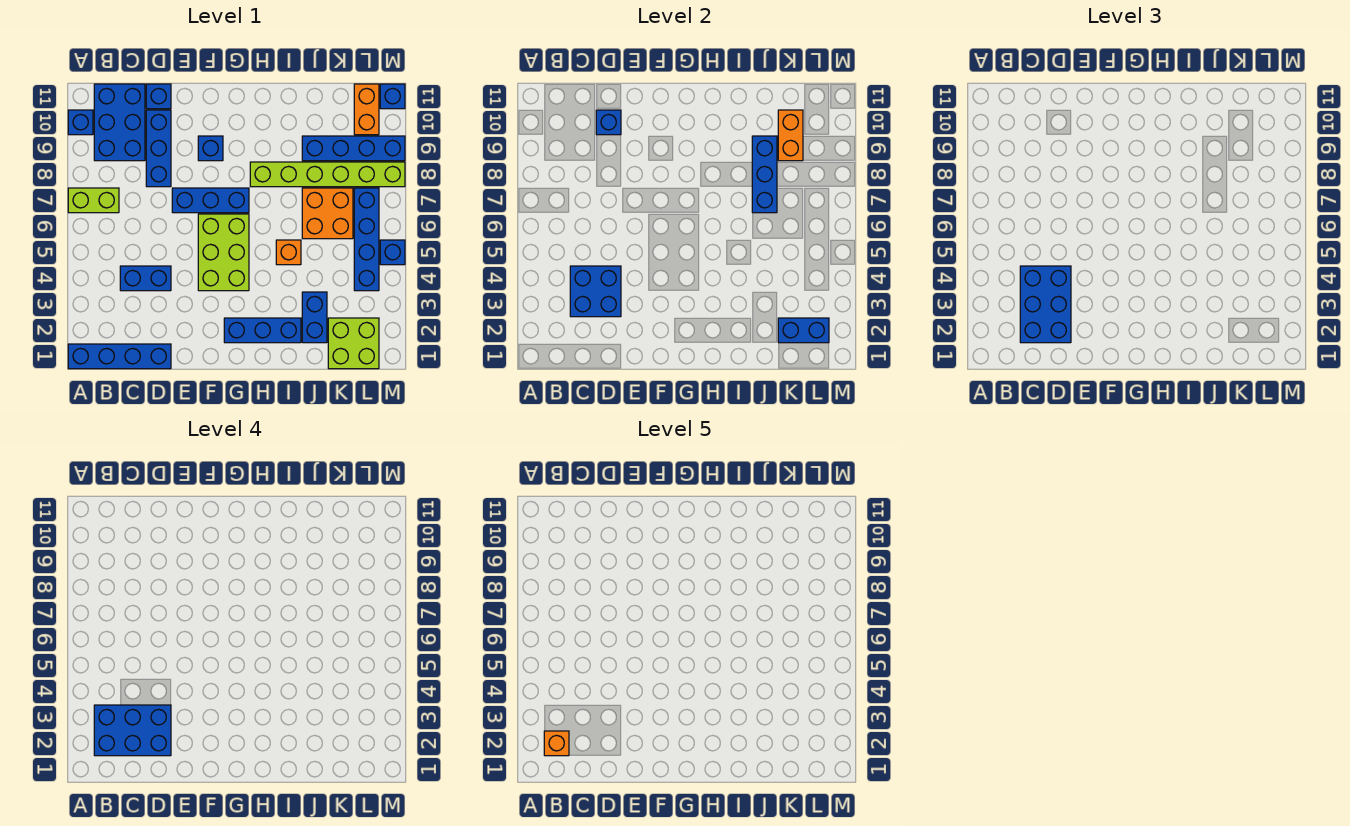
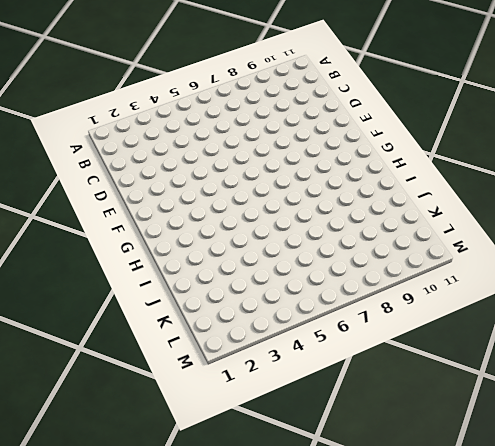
none -> blue 1x4 brick [68,344,171,369]
none -> lime 1x2 brick [68,188,119,213]
none -> blue 1x1 brick [68,110,93,135]

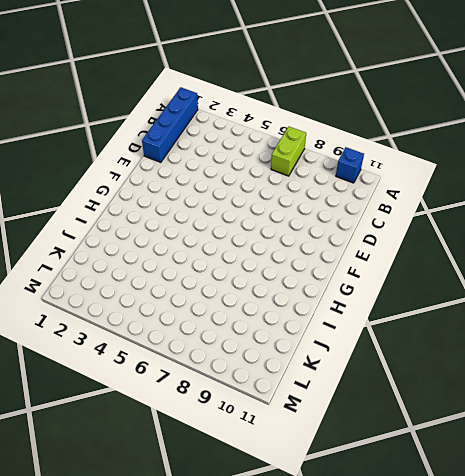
none -> blue 2x3 brick [94,84,145,161]
none -> blue 1x2 brick [120,266,171,291]
none -> blue 1x3 brick [146,110,171,187]

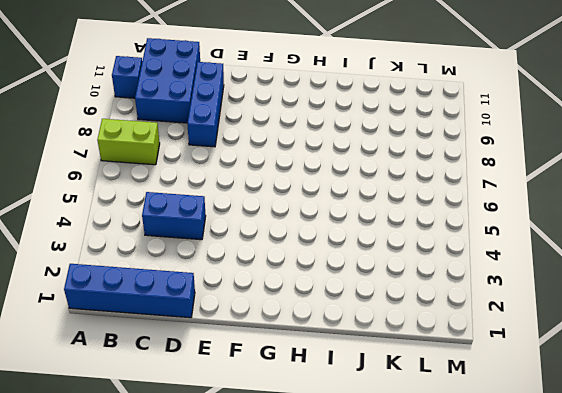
none -> blue 1x1 brick [146,84,171,109]
none -> blue 1x3 brick [172,188,249,213]
none -> lime 2x3 brick [198,214,249,291]

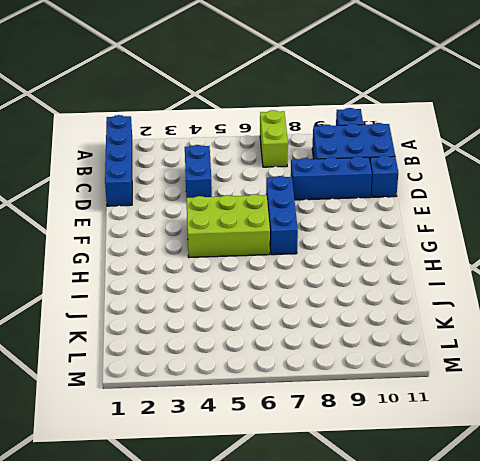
none -> blue 1x1 brick [198,136,223,161]
none -> blue 1x3 brick [224,318,301,343]
none -> lime 1x6 brick [250,162,405,187]

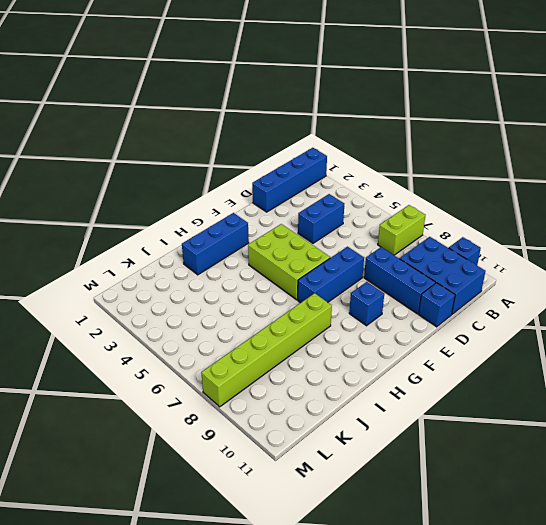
none -> orange 1x1 brick [276,240,301,265]
none -> blue 1x2 brick [302,292,327,343]
none -> orange 2x2 brick [302,188,353,239]

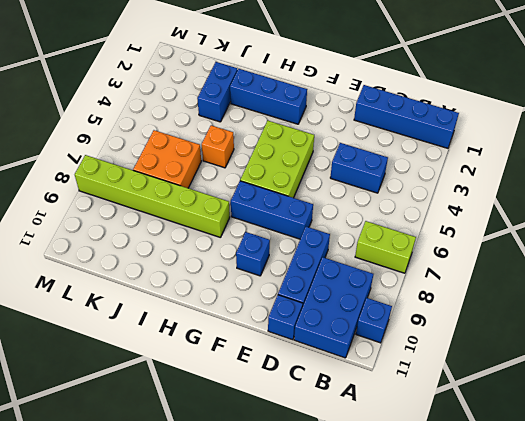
none -> blue 1x4 brick [302,136,405,161]
none -> lime 2x2 brick [328,318,379,369]
none -> blue 1x4 brick [354,188,379,291]

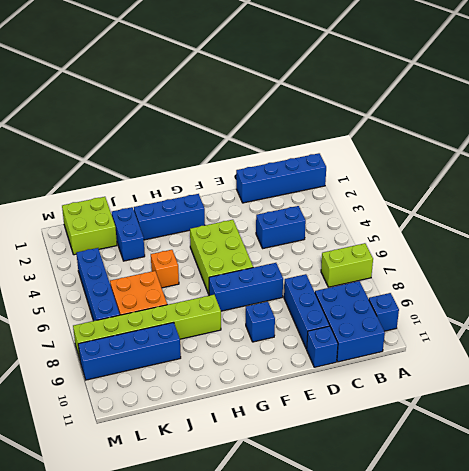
none -> orange 1x2 brick [354,84,379,135]
none -> blue 1x1 brick [380,240,405,265]
none -> blue 1x1 brick [380,84,405,109]

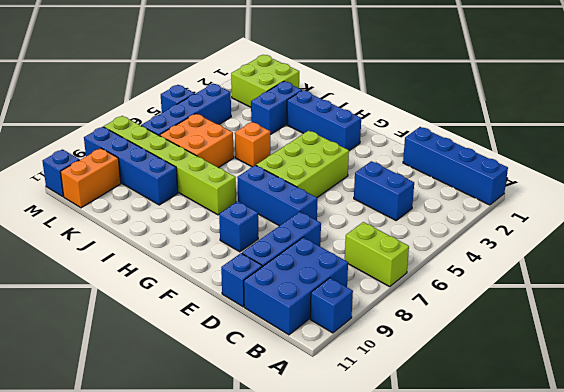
none -> blue 2x2 brick [570,266,621,317]
none -> blue 1x1 brick [596,110,621,135]
none -> blue 1x3 brick [752,136,777,213]

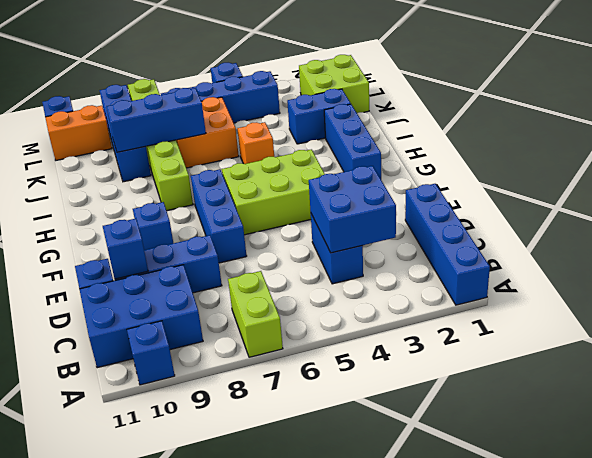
none -> blue 1x2 brick [778,318,829,343]
none -> orange 1x2 brick [778,110,803,161]
none -> blue 2x3 brick [1020,266,1071,343]

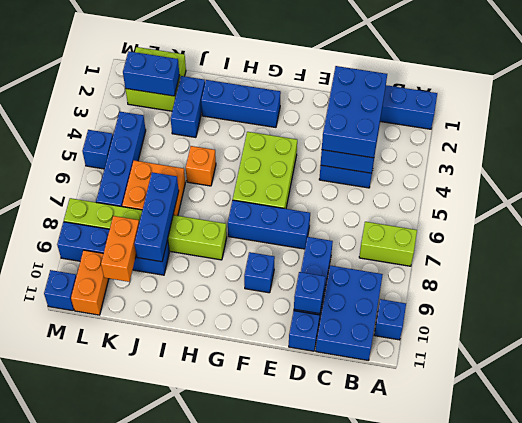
none -> blue 2x3 brick [94,705,171,756]
none -> orange 1x1 brick [544,731,569,756]

